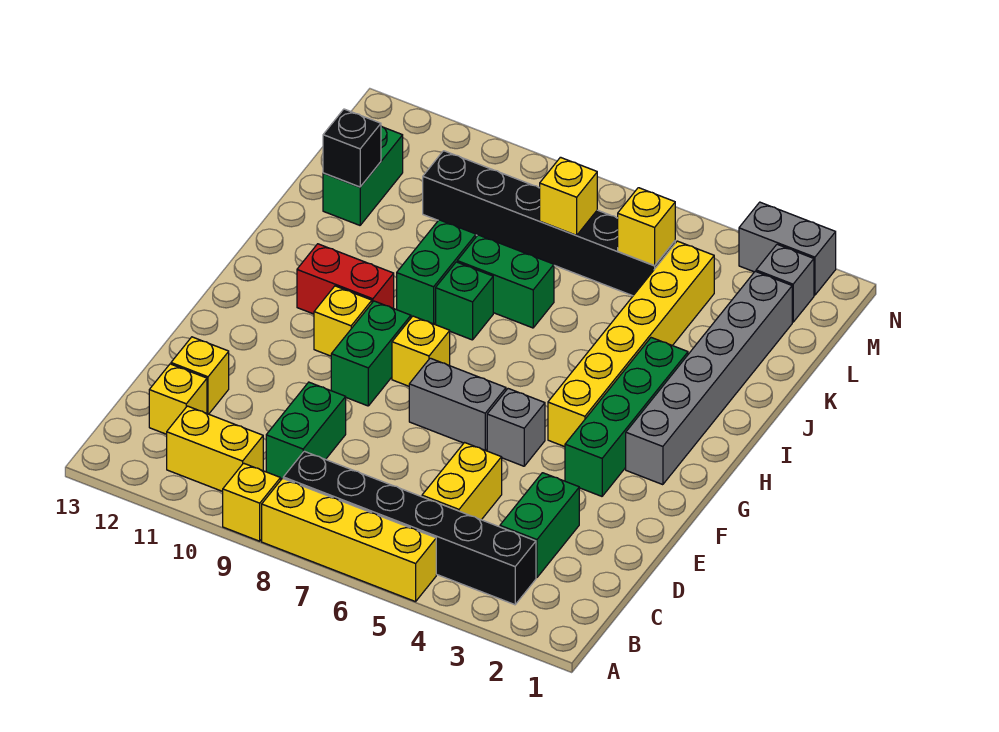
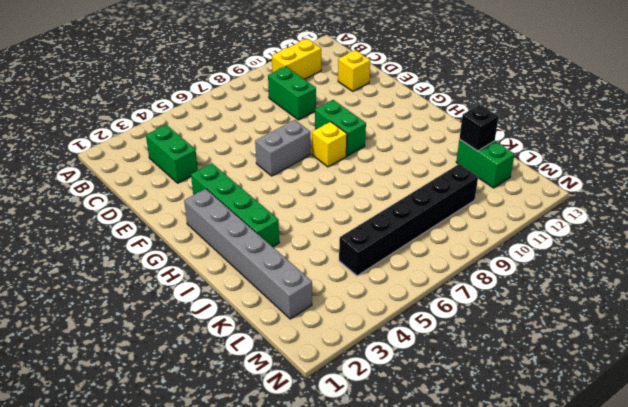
none -> yellow 1x4 brick [262,478,436,602]
none -> yellow 1x1 brick [223,463,281,541]
none -> black 1x6 brick [283,451,536,605]

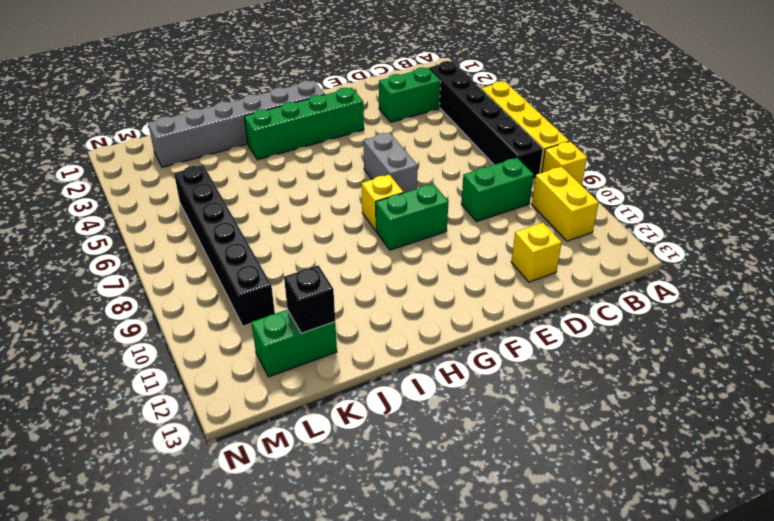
none -> yellow 1x2 brick [422,443,502,520]
none -> yellow 1x1 brick [149,364,207,434]
none -> grey 1x1 brick [487,389,545,466]

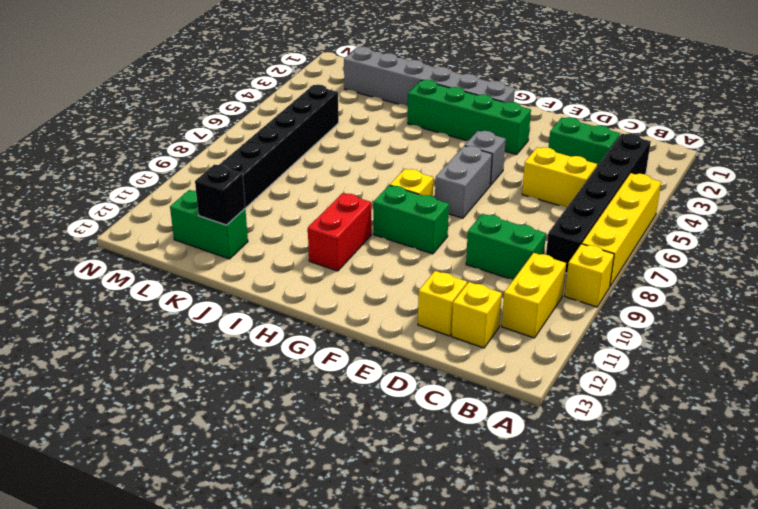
none -> yellow 1x6 brick [548,241,714,447]
none -> yellow 1x1 brick [314,286,372,356]
none -> green 1x1 brick [436,262,493,340]

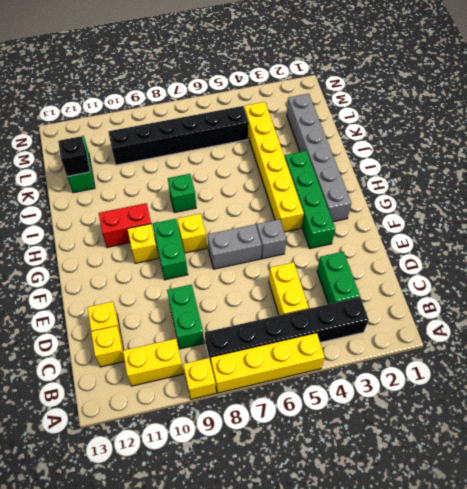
none -> green 1x2 brick [397,220,476,324]
none -> green 1x2 brick [457,235,554,328]
none -> grey 1x1 brick [756,244,814,322]

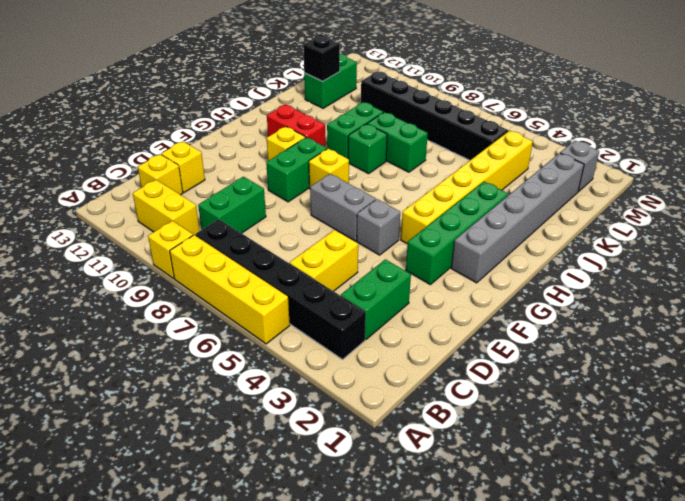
none -> grey 1x2 brick [739,202,836,295]
none -> yellow 1x1 brick [618,188,675,266]
none -> yellow 1x1 brick [540,157,597,235]

